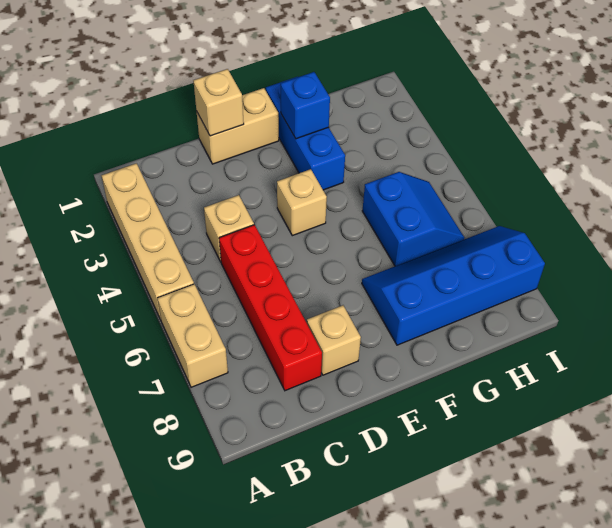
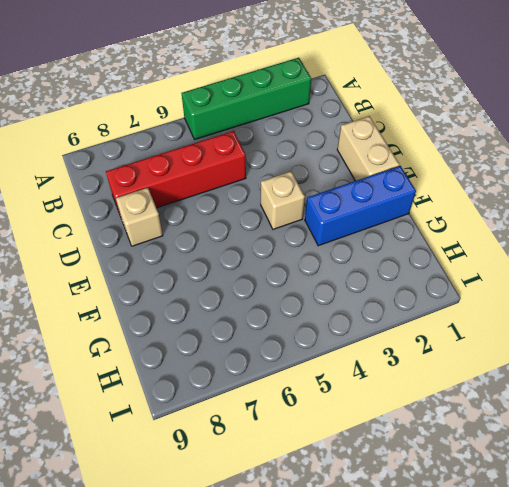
green 1x4 brick [182,58,311,139] -> tan 1x4 brick [101,163,194,320]
none -> tan 1x2 brick [157,284,228,387]
none -> tan 1x1 brick [204,195,254,262]
none -> blue 2x4 slope [362,226,545,345]

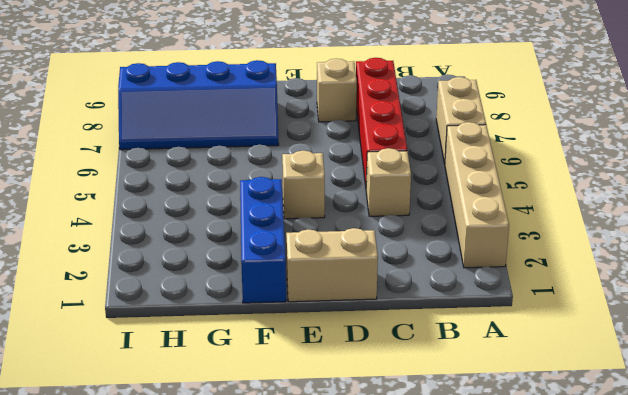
none -> blue 2x2 slope [362,172,464,266]
none -> tan 1x1 brick [193,69,244,136]
none -> blue 1x1 brick [281,72,330,139]

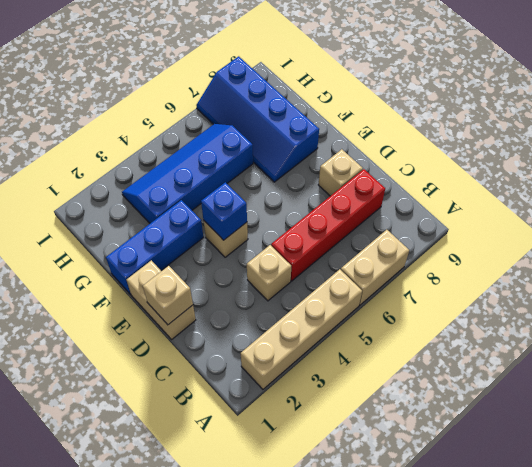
blue 1x1 brick [201,182,247,240] -> blue 1x1 brick moved to [281,72,330,139]
blue 2x4 slope [122,124,253,223] -> blue 2x2 slope [362,172,464,266]

